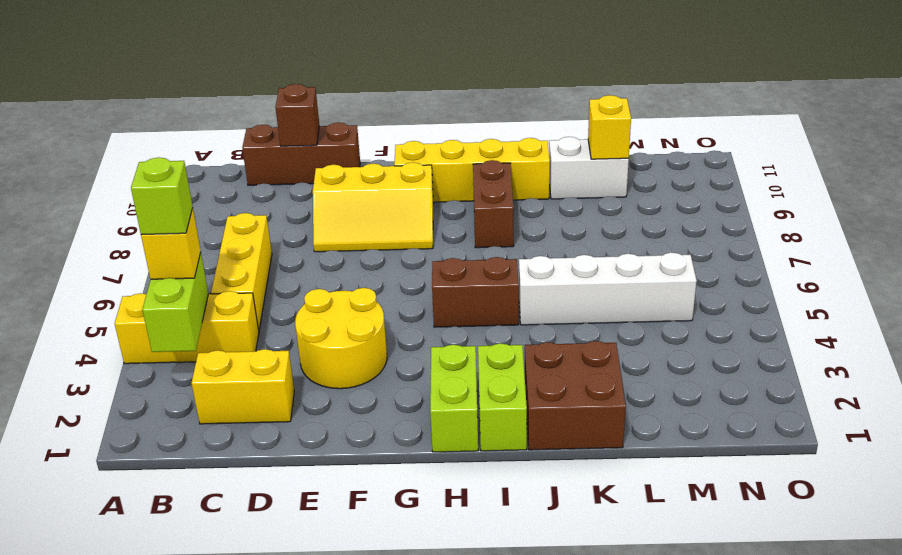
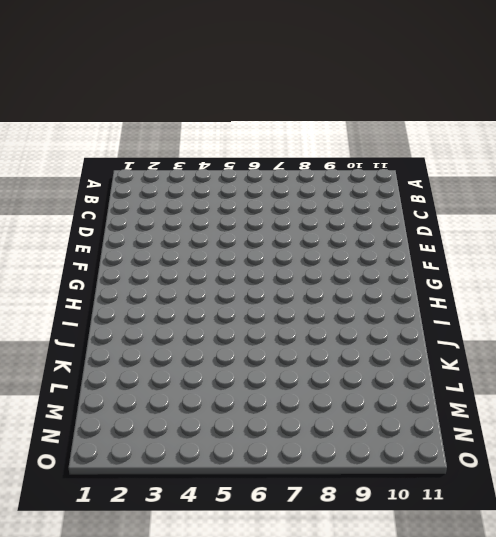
none -> yellow 1x3 brick [115,291,259,364]
none -> yellow 1x2 brick [192,349,294,424]
none -> yellow 1x3 brick [211,213,272,330]

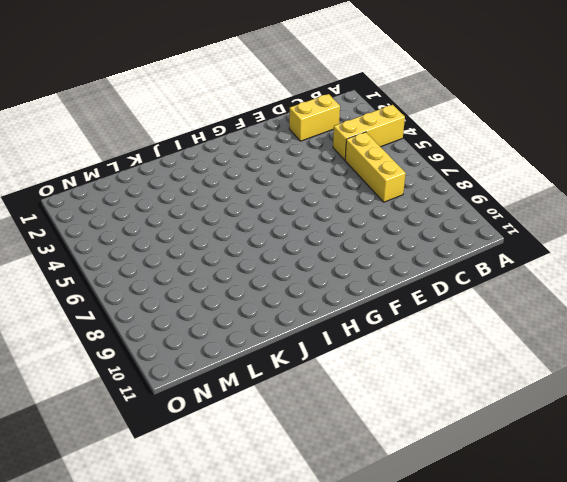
none -> brown 1x3 brick [242,122,360,185]
none -> yellow 2x2 round brick [295,288,387,389]
none -> yellow 2x3 slope [313,162,434,252]

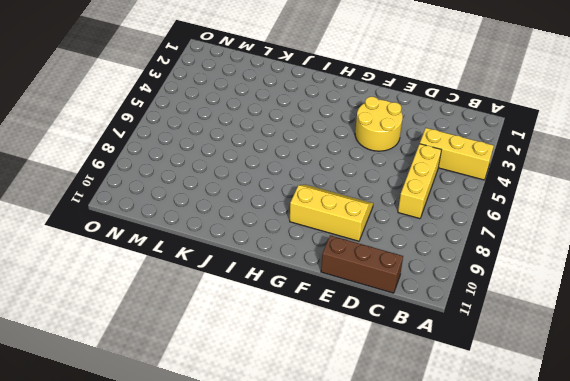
none -> yellow 1x2 brick [192,349,294,424]
none -> yellow 1x4 brick [394,138,550,202]
none -> lime 1x2 brick [430,345,478,452]

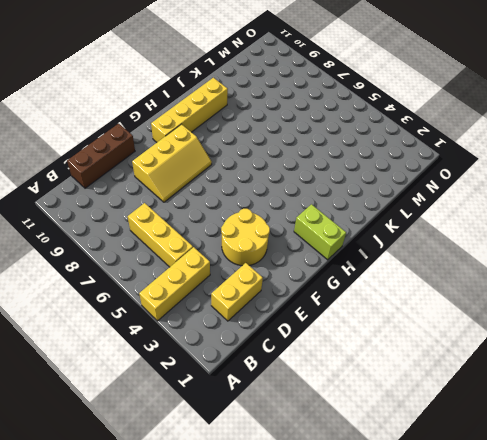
none -> brown 1x2 brick [432,257,519,327]
none -> lime 1x2 brick [478,343,527,451]
none -> brown 1x2 brick [473,160,514,248]

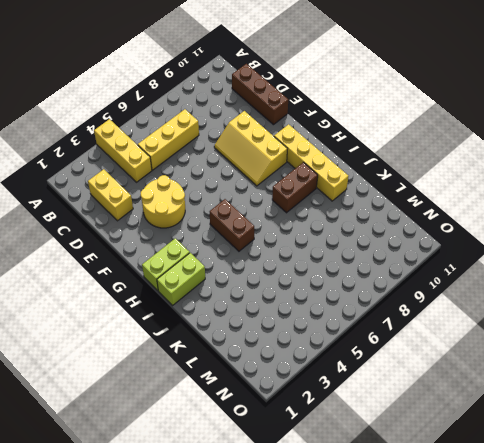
none -> brown 2x2 brick [525,341,626,450]
none -> white 1x4 brick [519,253,697,325]
none -> white 1x2 brick [549,137,629,199]

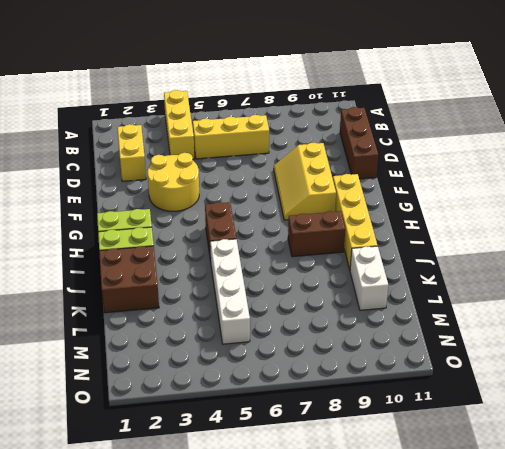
none -> lime 1x2 brick [142,253,208,352]
none -> brown 1x1 brick [275,84,320,146]
none -> yellow 1x1 brick [588,95,631,159]

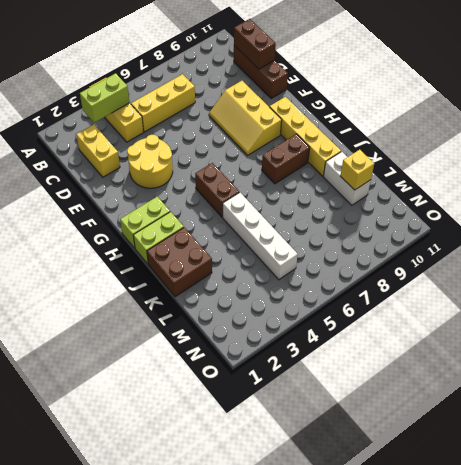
brown 1x2 brick [234,19,276,69] -> brown 1x1 brick [275,84,320,146]
none -> yellow 1x1 brick [141,208,201,279]
none -> lime 1x1 brick [131,157,193,235]

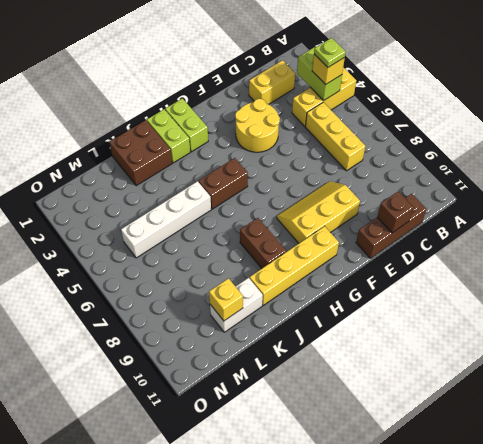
lime 1x1 plate [314,38,346,67] -> lime 1x1 brick [131,157,193,235]

